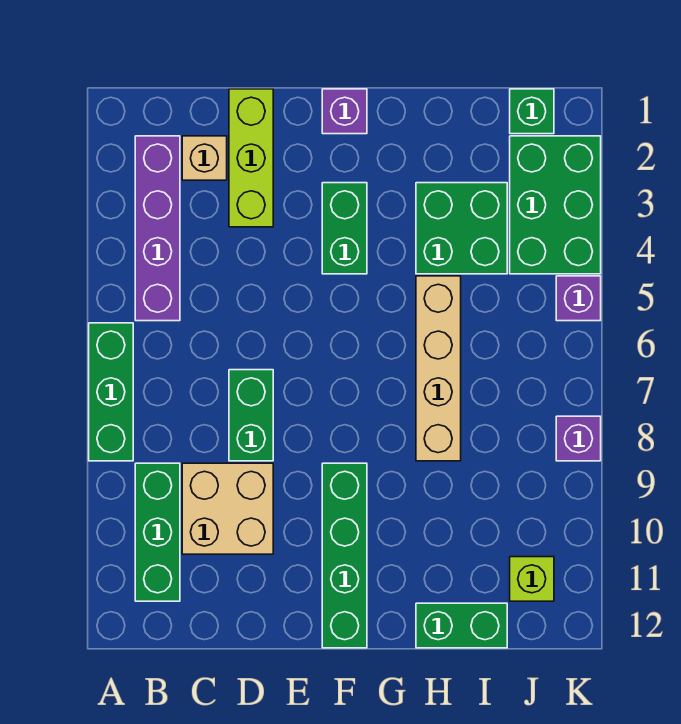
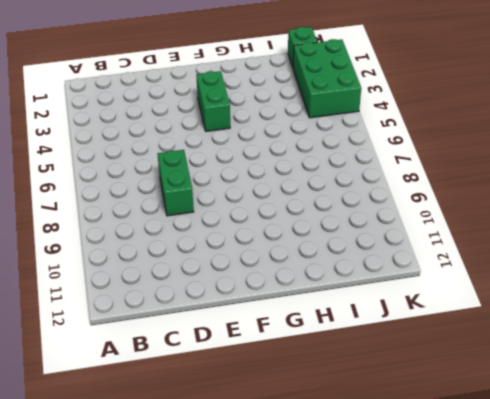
none -> green 1x3 brick [89,323,133,461]
none -> purple 1x4 brick [135,136,180,321]
none -> green 1x3 brick [135,463,180,601]

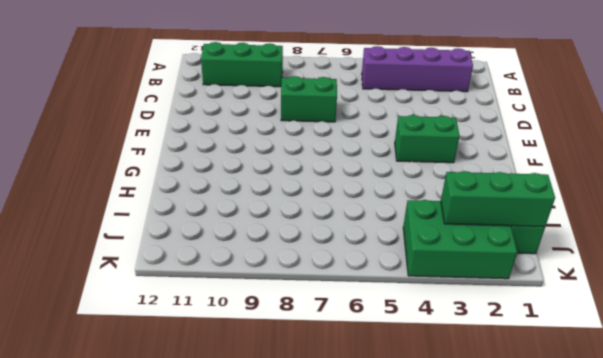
green 1x3 brick [441,171,555,227] -> green 1x3 brick moved to [89,323,133,461]
none -> tan 1x1 brick [182,136,227,180]
none -> tan 2x2 brick [182,463,273,554]
none -> lime 1x3 brick [229,89,273,227]

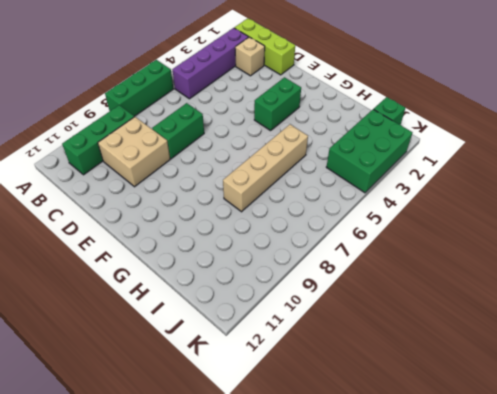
lime 1x3 brick [235,18,295,75] -> lime 1x3 brick turned to [229,89,273,227]
none -> purple 1x1 brick [322,89,367,134]
none -> green 1x4 brick [322,463,367,648]
none -> green 2x2 brick [416,183,507,274]

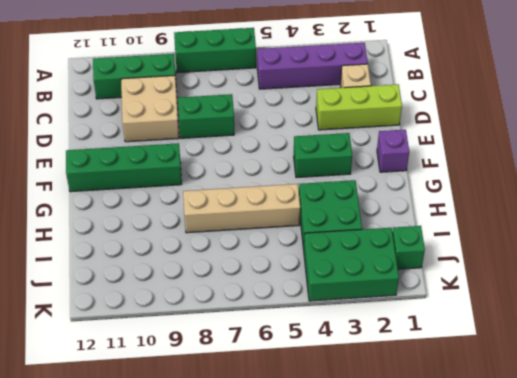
none -> green 1x2 brick [416,603,507,648]
none -> lime 1x1 brick [510,557,554,601]
none -> purple 1x1 brick [556,276,601,321]

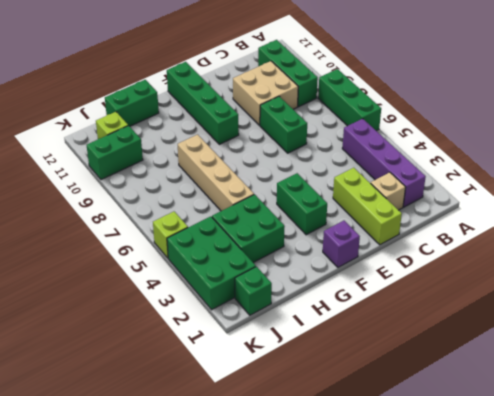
green 1x2 brick [87,126,143,180] -> none
lime 1x1 brick [153,211,188,258] -> purple 1x1 brick [556,276,601,321]
none -> purple 1x1 brick [556,416,601,461]

